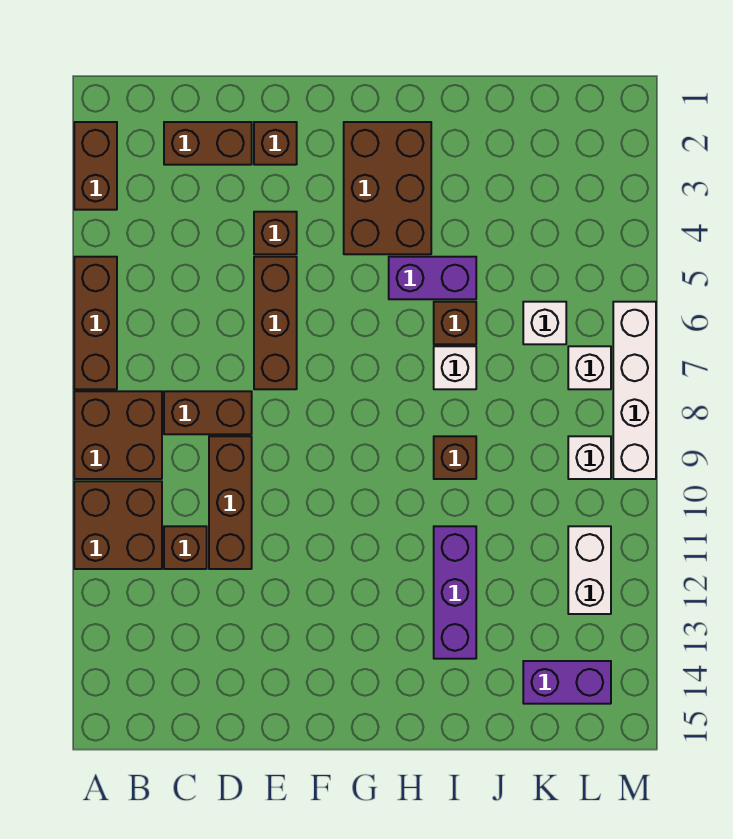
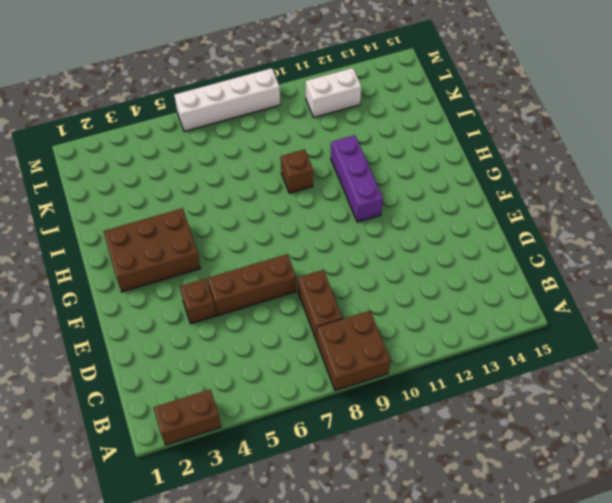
purple 1x3 brick [331,135,383,222] -> purple 1x3 brick turned to [434,526,476,659]
none -> brown 1x3 brick [74,257,117,389]
none -> brown 2x2 brick [74,481,162,569]
none -> brown 1x2 brick [164,122,252,165]

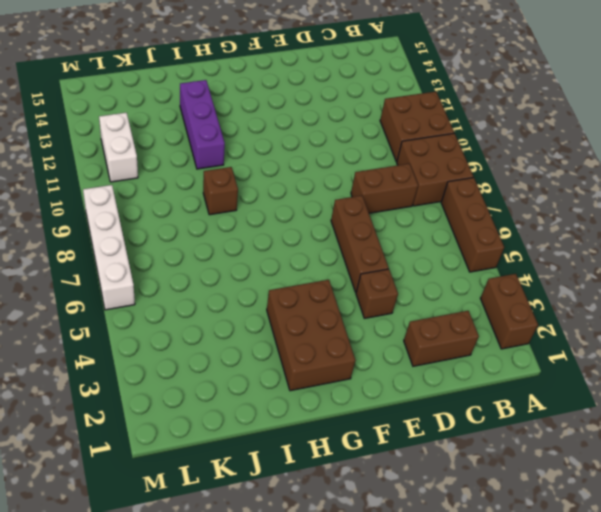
none -> brown 1x1 brick [164,526,207,569]
none -> brown 1x3 brick [209,436,252,569]
none -> brown 1x1 brick [254,122,297,165]

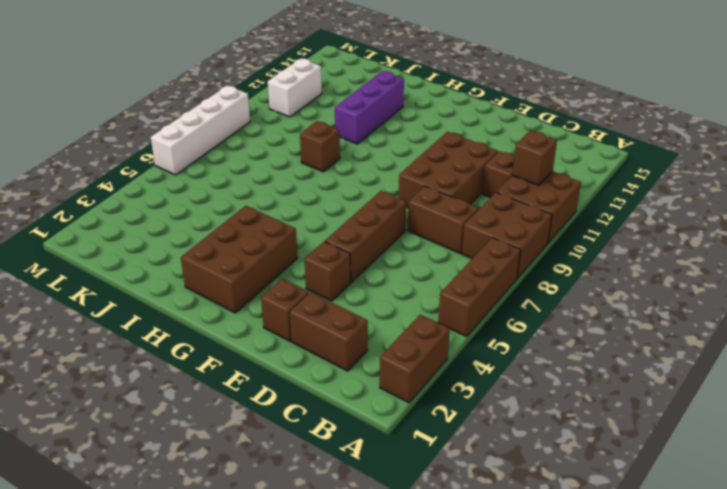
brown 1x1 brick [512,131,557,186] -> brown 1x1 brick moved to [434,302,476,344]
brown 2x3 brick [399,132,498,208] -> brown 1x3 brick [209,436,252,569]
none -> purple 1x2 brick [389,257,476,299]
none -> white 1x1 brick [434,346,476,389]
none -> white 1x1 brick [523,302,566,344]

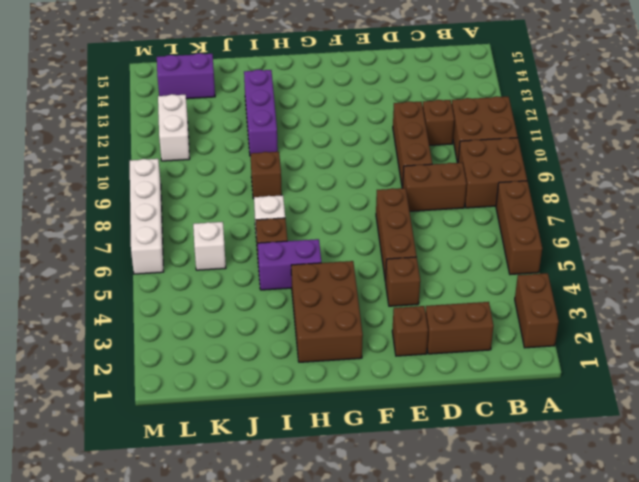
none -> white 1x1 brick [568,346,611,389]
none -> white 1x1 brick [568,436,611,479]

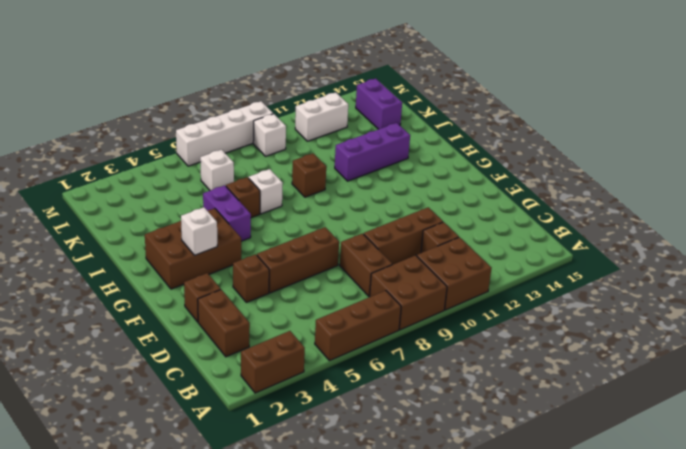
white 1x1 brick [181,207,217,255] -> white 1x1 brick moved to [568,346,611,389]

